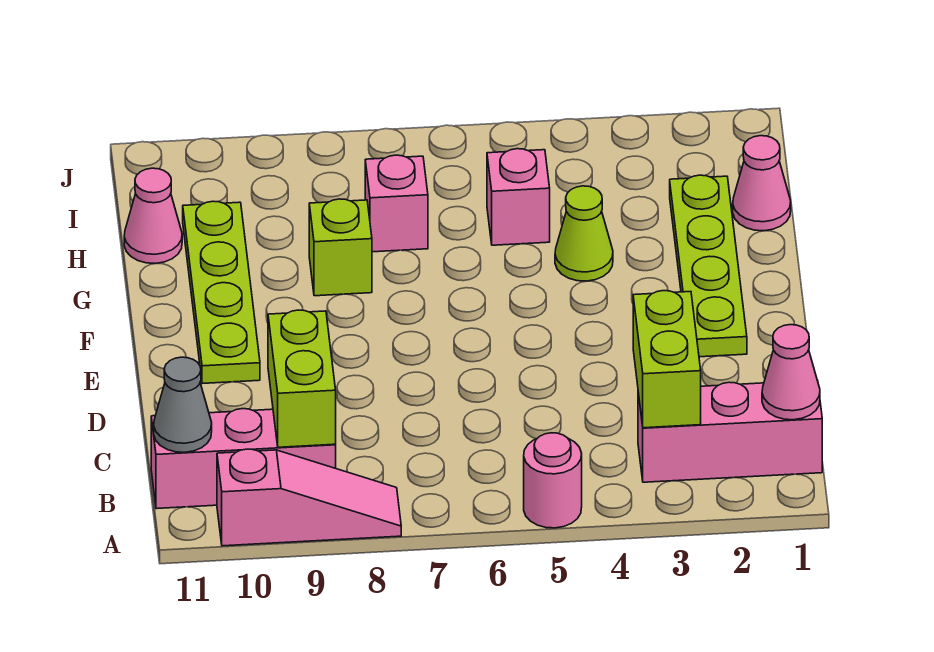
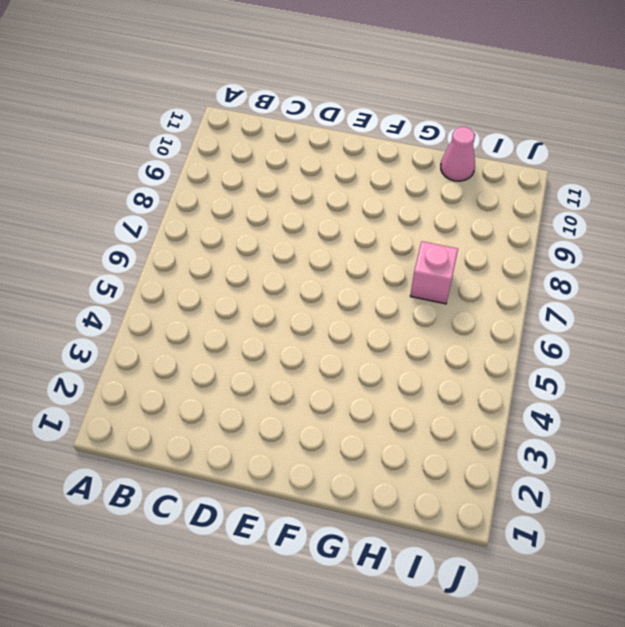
none -> pink 1x1 round brick [524,433,582,528]
none -> pink 1x3 slope [217,449,401,546]
none -> pink 1x3 brick [638,382,822,482]

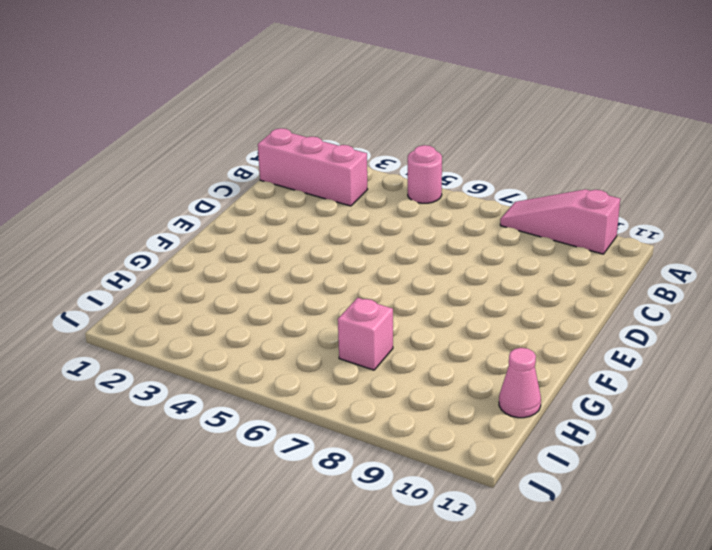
none -> pink 1x3 brick [151,409,336,509]
none -> lime 1x4 plate [670,175,747,357]
none -> lime 1x4 plate [183,201,260,384]

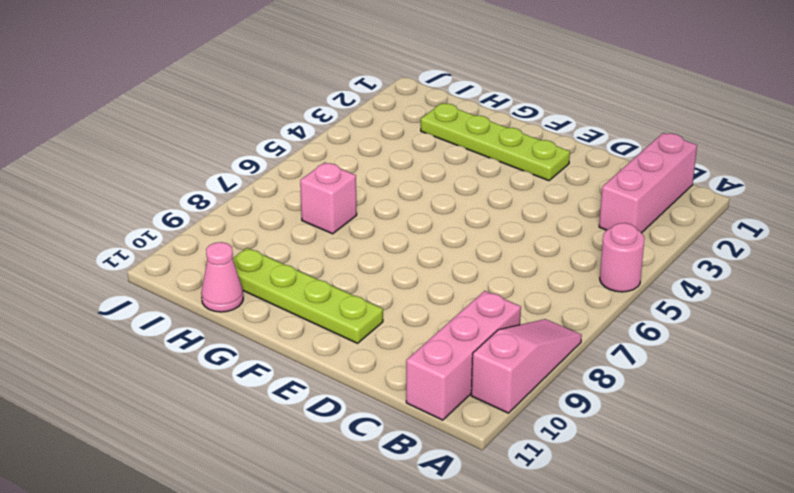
none -> lime 1x1 cone [555,186,613,281]
none -> lime 1x1 brick [309,199,372,296]
none -> pink 1x1 cone [733,136,791,231]

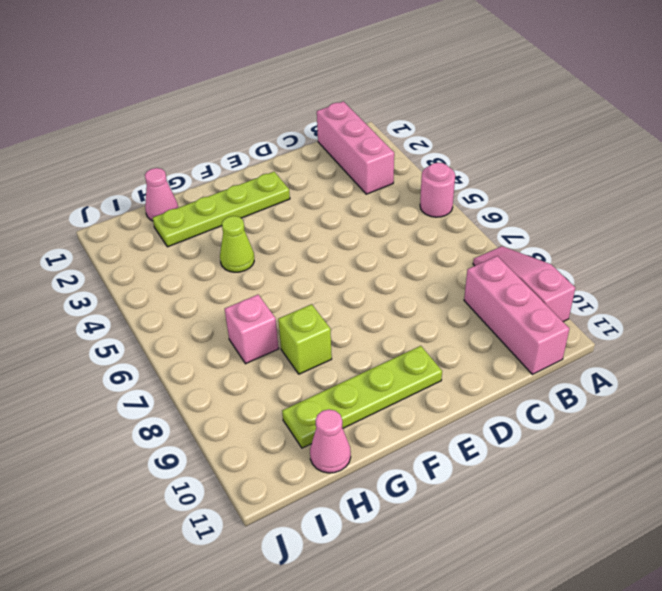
none -> pink 1x1 brick [487,149,550,245]
none -> pink 1x1 cone [762,325,820,420]
none -> lime 1x2 brick [633,291,701,428]

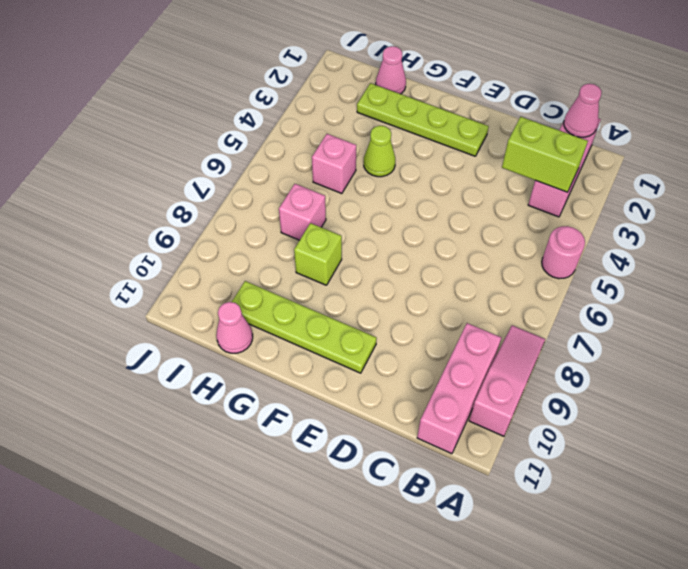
none -> lime 1x2 brick [268,310,336,447]
none -> grey 1x1 cone [154,357,212,452]

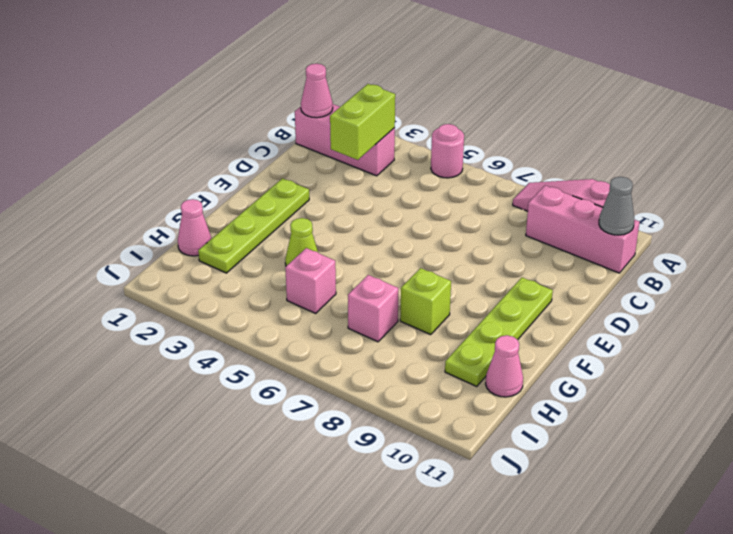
none -> lime 1x2 brick [268,310,336,447]

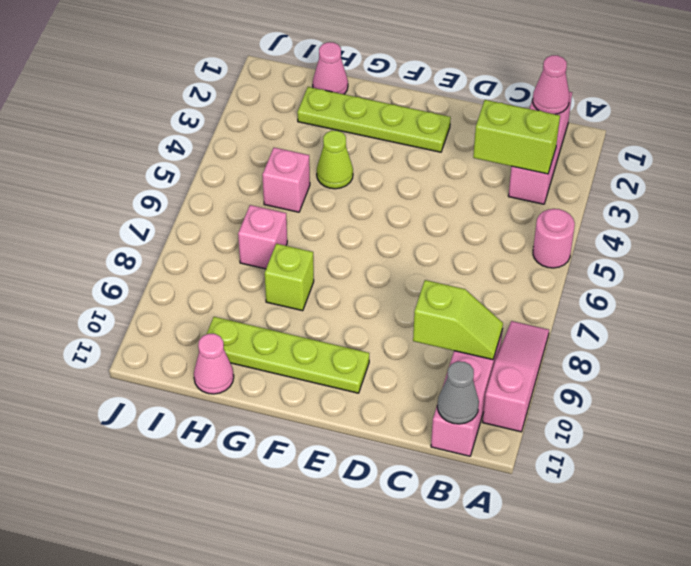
lime 1x2 slope [413,280,503,360] -> lime 1x2 brick [268,310,336,447]

